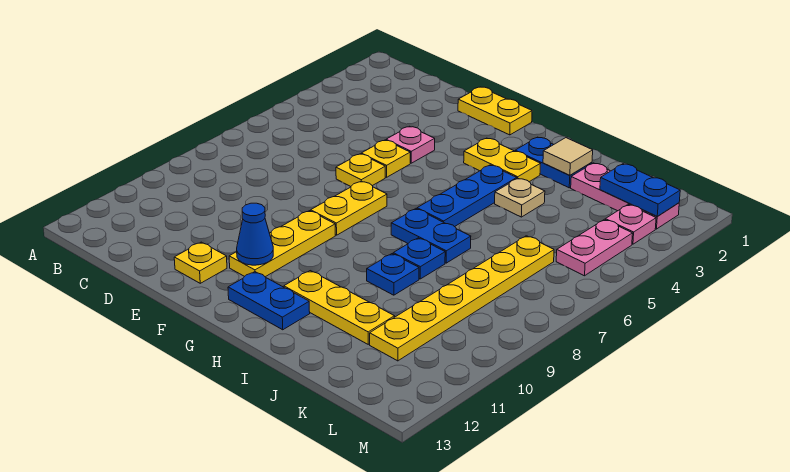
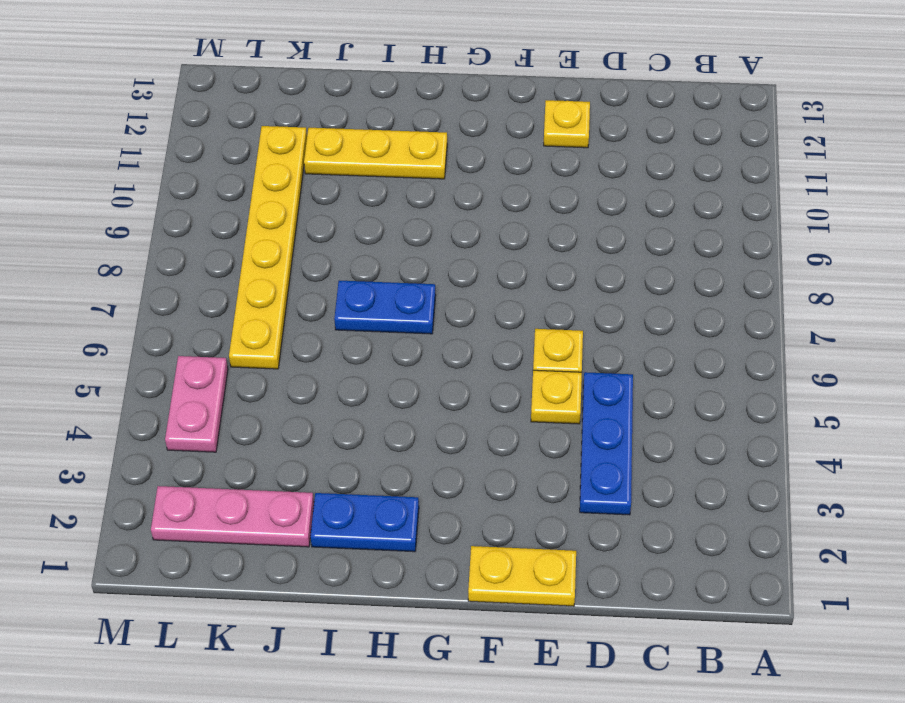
blue 1x3 plate [580,372,633,515] -> blue 1x3 plate moved to [417,165,517,227]
none -> pink 1x1 plate [386,126,435,163]
none -> yellow 1x2 plate [311,181,387,235]
none -> yellow 1x3 plate [229,211,335,277]

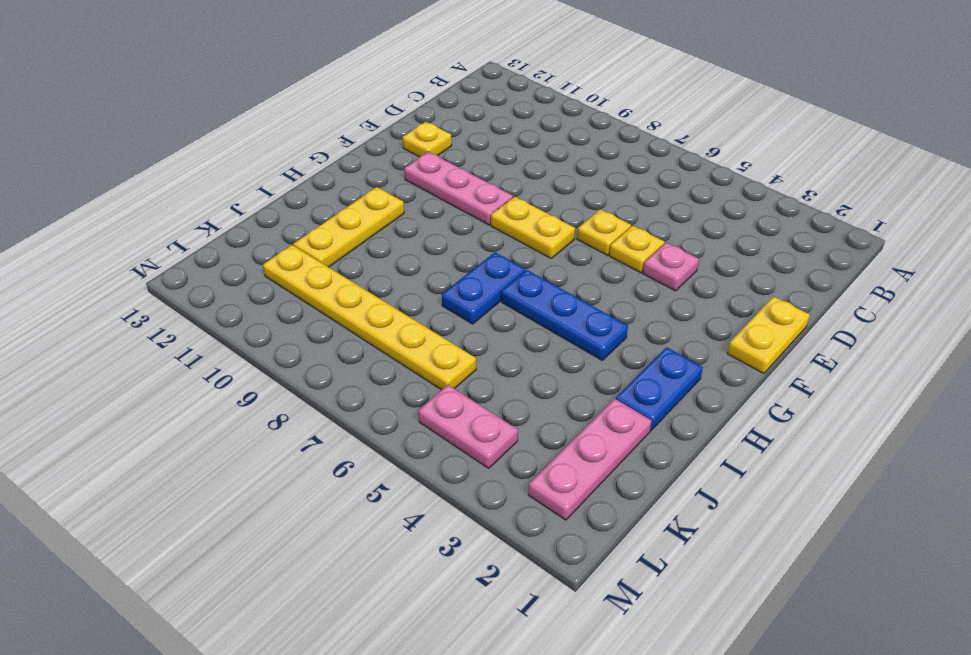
pink 1x3 plate [404,152,513,225] -> yellow 1x3 plate [229,211,335,277]
none -> yellow 1x2 plate [464,138,540,182]
none -> blue 1x2 plate [228,272,310,330]
none -> tan 1x1 plate [495,178,545,217]

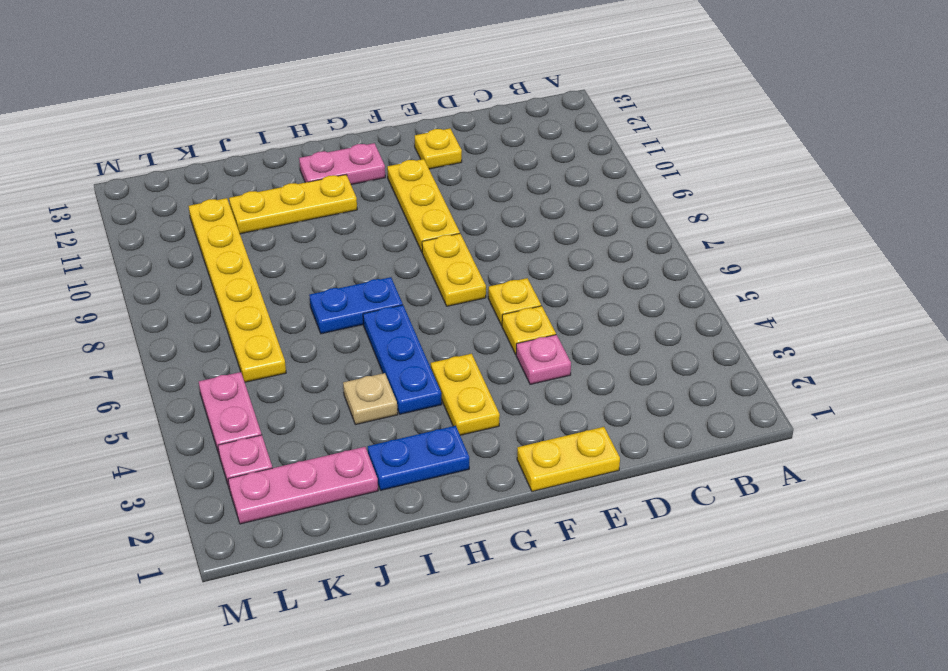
yellow 1x2 plate [431,354,500,435] -> yellow 1x2 plate turned to [464,138,540,182]
pink 1x2 plate [299,143,385,185] -> blue 1x2 plate [228,272,310,330]
none -> blue 1x1 plate [393,238,445,279]
none -> blue 1x1 plate [367,254,419,295]
none -> blue 1x1 cone [237,203,273,265]

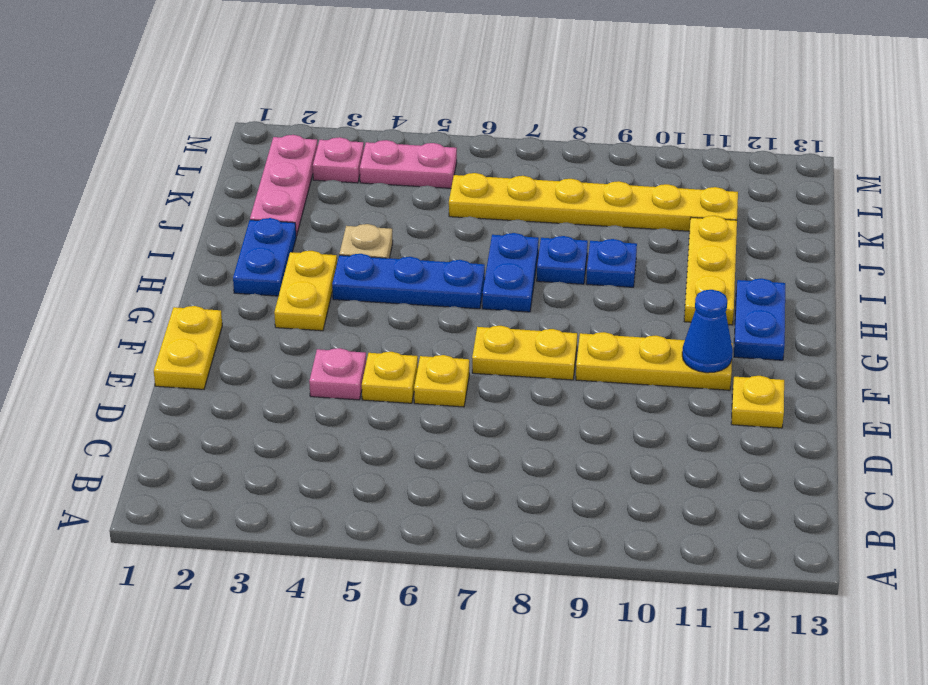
none -> tan 1x1 tile [543,138,593,175]
none -> blue 1x2 plate [600,164,680,216]

